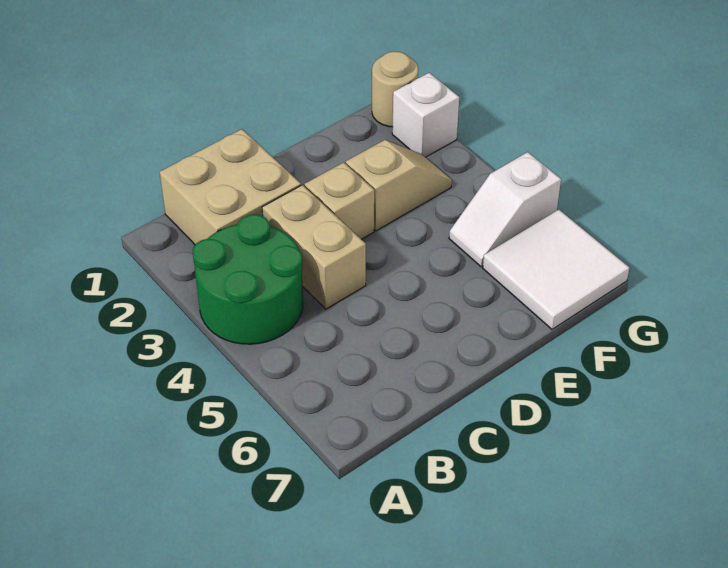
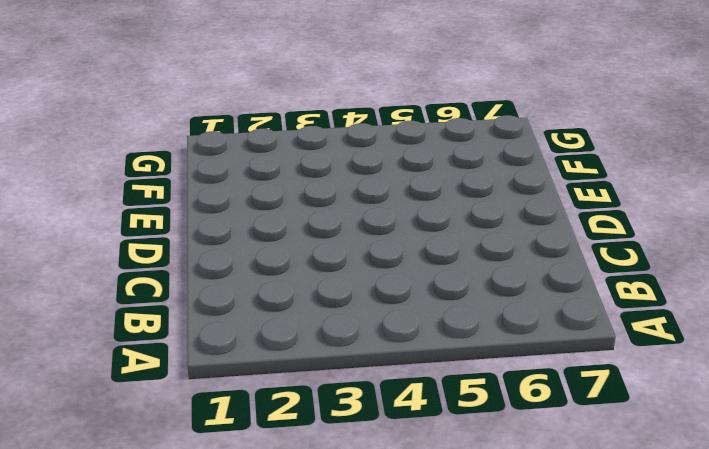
none -> green 2x2 round brick [193,214,303,344]
none -> tan 2x2 brick [160,129,301,245]

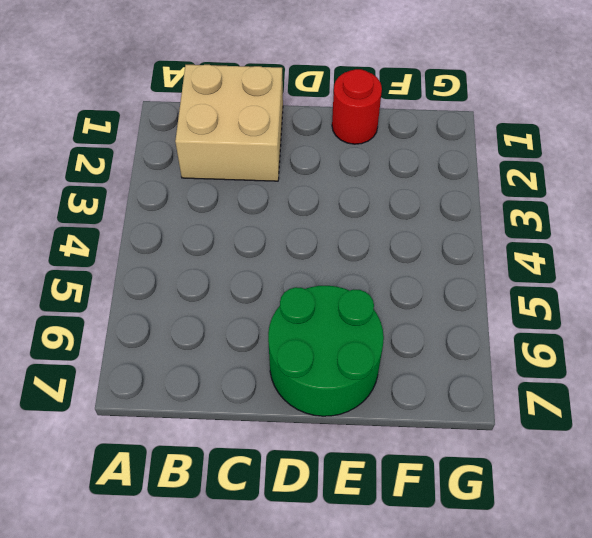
green 2x2 round brick [268,286,384,416] -> green 2x2 round brick moved to [193,214,303,344]
red 1x1 round brick [332,69,382,144] -> none
none -> tan 1x2 brick [262,185,366,309]
none -> tan 1x1 brick [304,162,374,239]

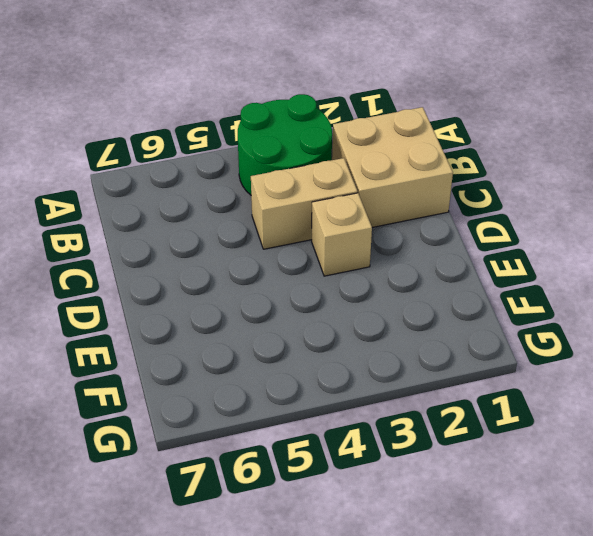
none -> tan 1x2 slope [346,140,452,231]
none -> white 1x2 slope [449,152,561,267]

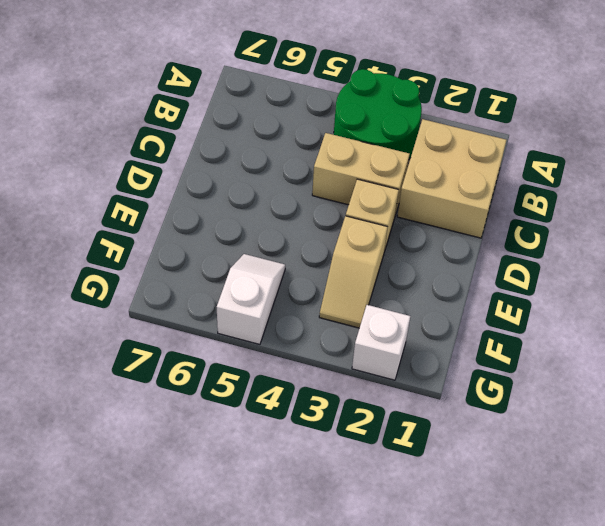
none -> white 2x2 tile [483,210,629,329]
none -> tan 1x1 round brick [372,51,418,127]

